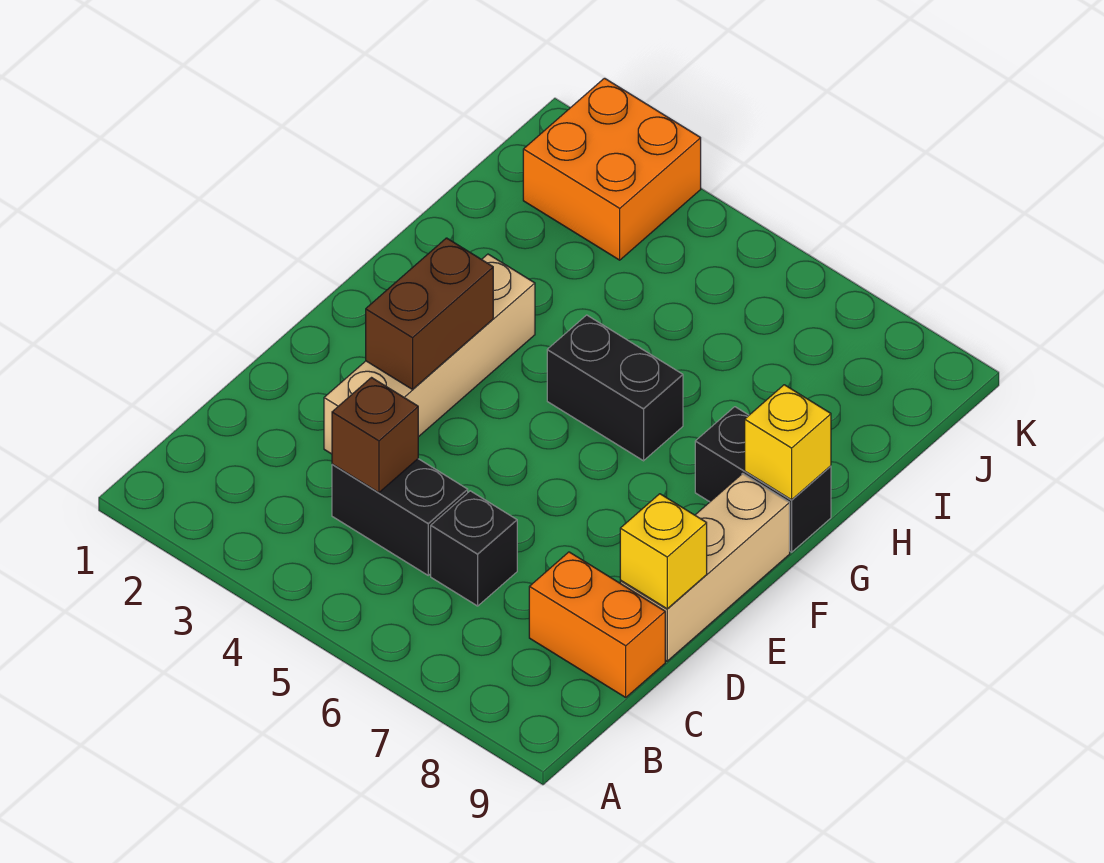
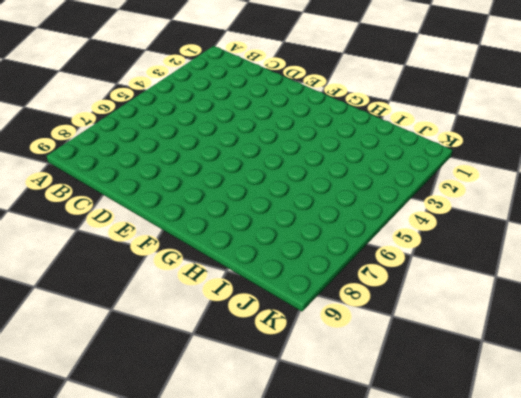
none -> black 1x2 brick [332,459,468,575]
none -> black 1x1 brick [431,491,517,606]
none -> orange 1x2 brick [529,552,665,697]

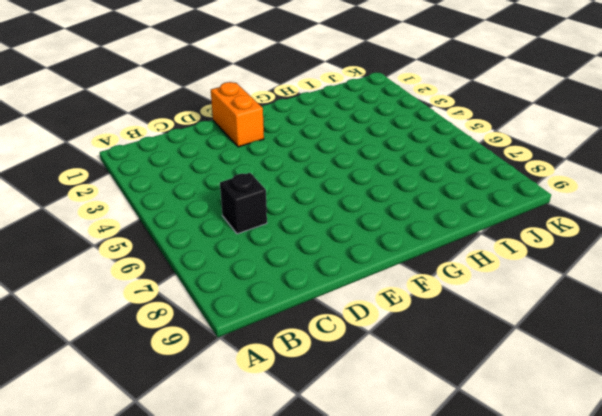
orange 1x2 brick [211,82,264,147] -> orange 1x2 brick moved to [529,552,665,697]
none -> black 1x2 brick [332,459,468,575]
none -> tan 1x4 brick [324,254,535,454]
none -> tan 1x3 brick [620,473,790,661]

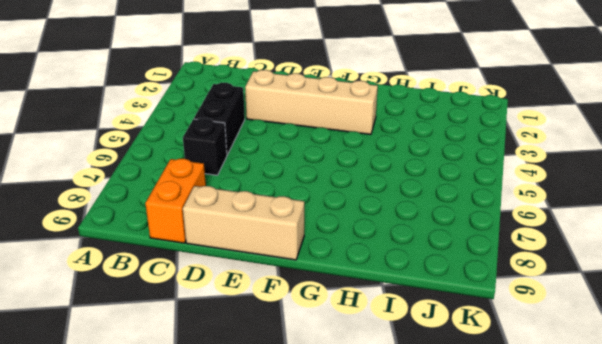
none -> black 1x2 brick [547,315,683,461]
none -> black 1x2 brick [695,407,831,552]
none -> orange 2x2 brick [523,78,701,260]

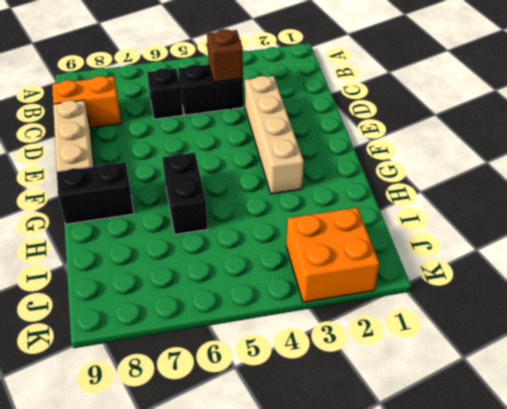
black 1x2 brick [162,153,208,234] -> black 1x2 brick turned to [547,315,683,461]
none -> yellow 1x1 brick [620,494,707,609]
none -> brown 1x2 brick [366,238,493,389]
none -> yellow 1x1 brick [745,385,831,500]

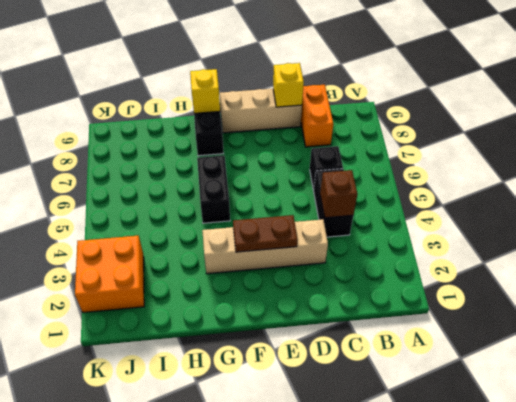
brown 1x2 plate [233,215,298,252] -> brown 1x2 brick [366,238,493,389]

